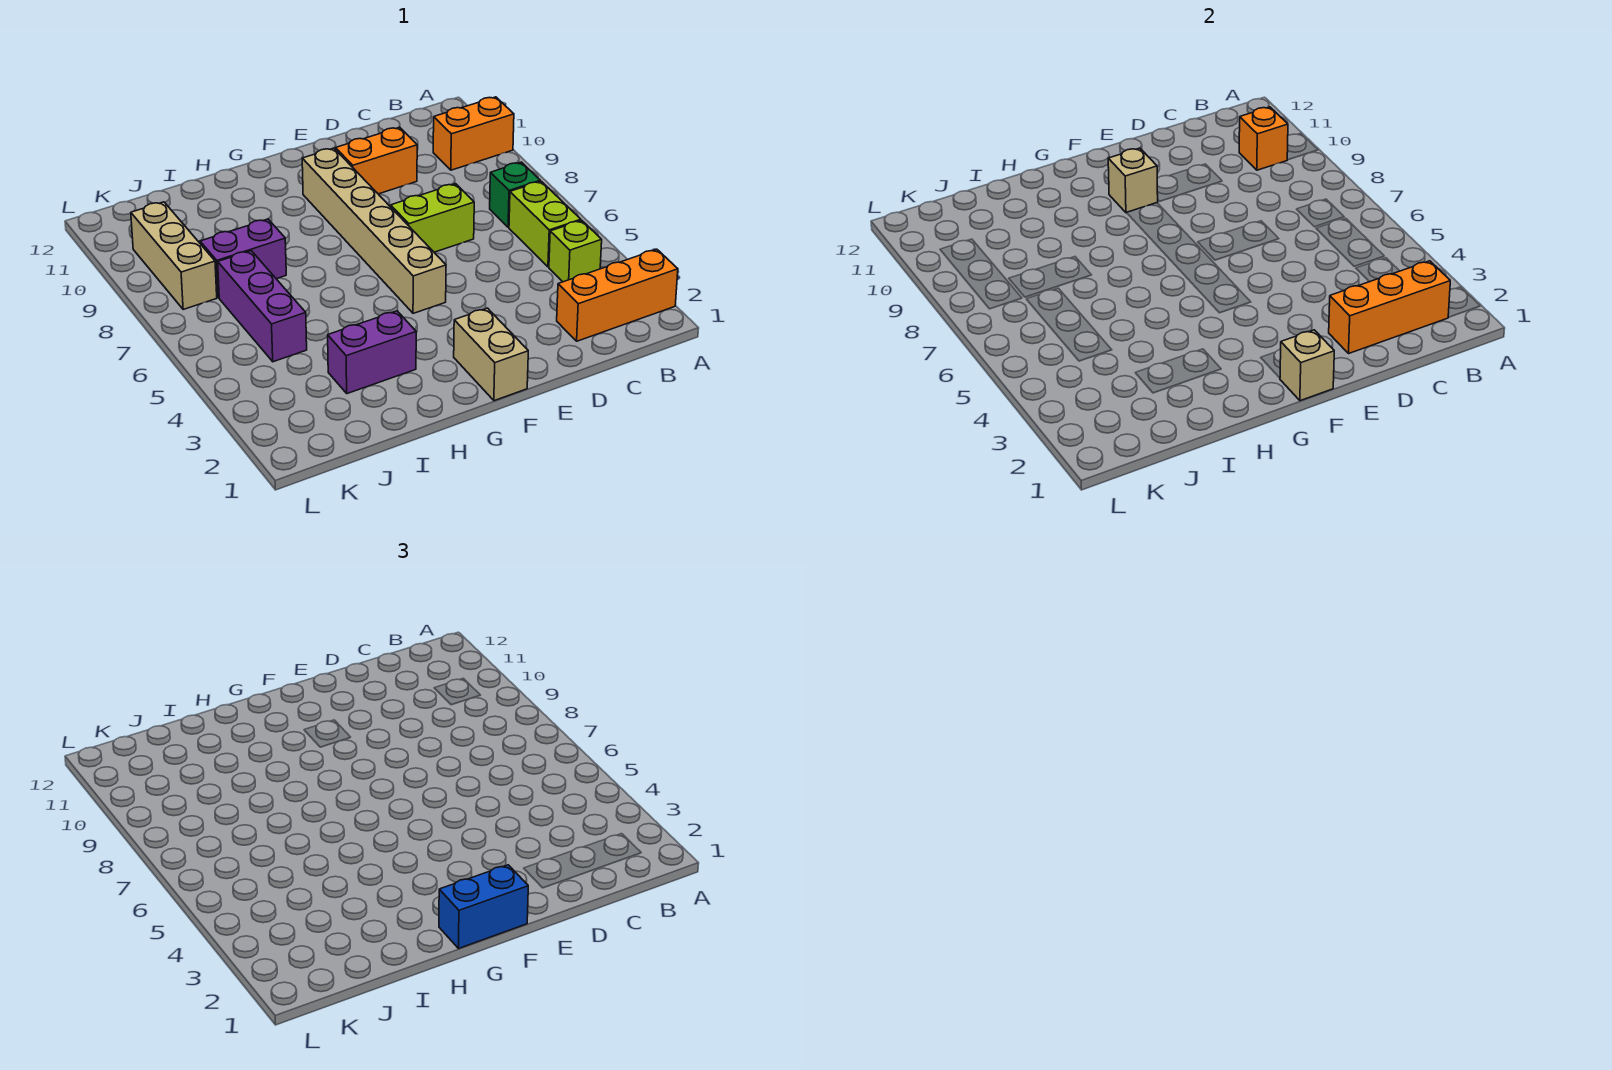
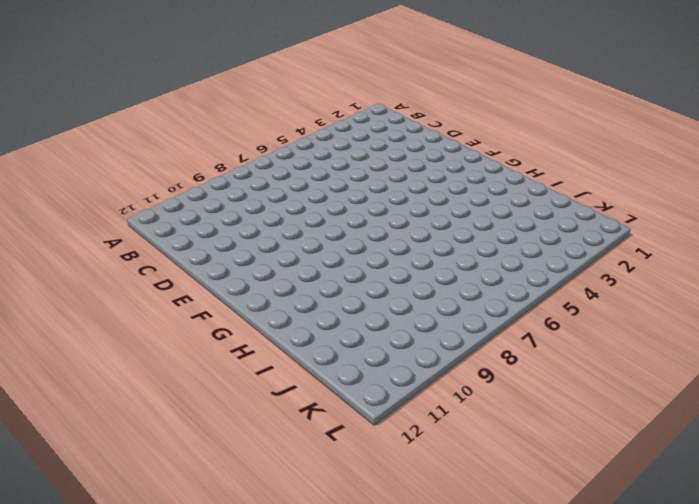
none -> orange 1x3 brick [557,249,678,341]
none -> orange 1x2 brick [433,97,514,170]
none -> lime 1x1 brick [549,220,602,282]

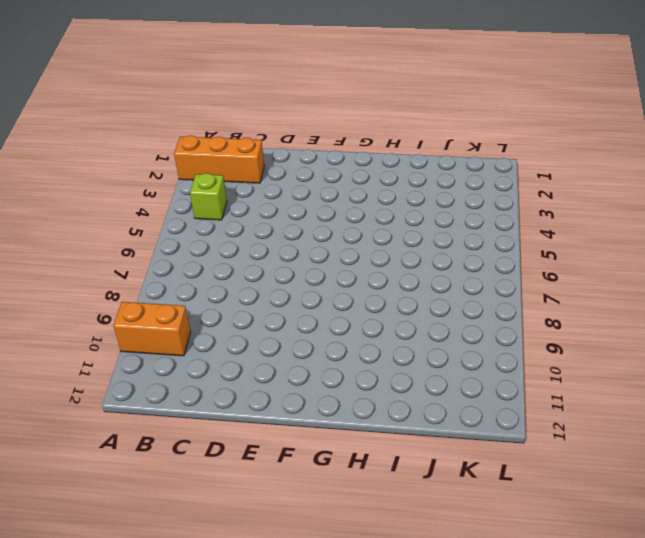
none -> lime 1x2 brick [509,181,581,267]
none -> green 1x1 brick [490,162,540,227]
none -> lime 1x2 brick [391,184,474,252]

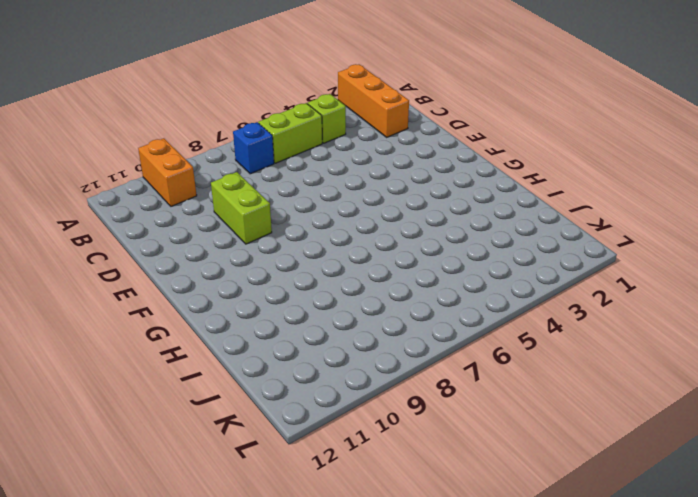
blue 1x1 brick [233,122,274,174] -> green 1x1 brick [490,162,540,227]
lime 1x2 brick [211,172,272,244] -> lime 1x2 brick moved to [391,184,474,252]
none -> orange 1x2 brick [336,127,417,194]
none -> tan 1x2 brick [454,308,528,401]
none -> tan 1x6 brick [302,148,446,313]

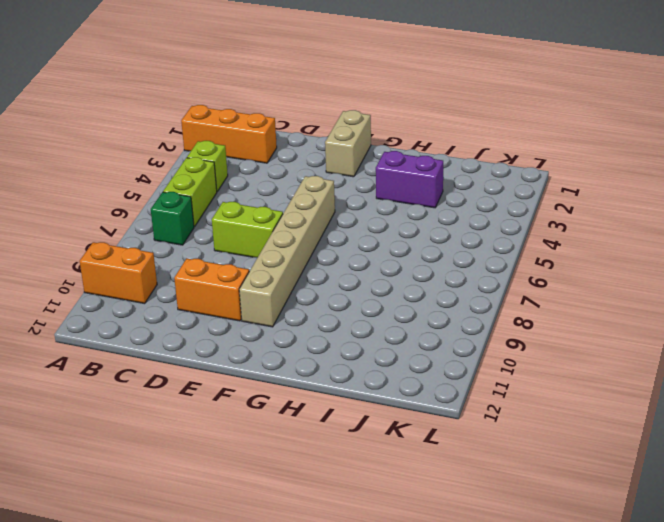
none -> purple 1x2 brick [200,219,286,298]
none -> purple 1x3 brick [218,251,307,362]
none -> tan 1x3 brick [131,202,217,309]

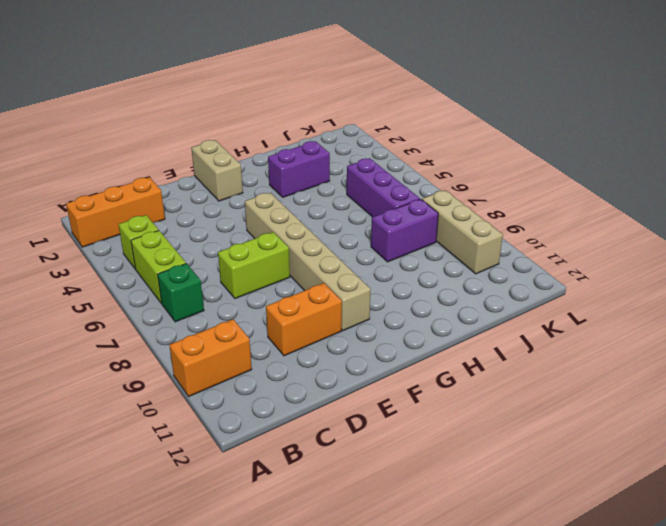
none -> orange 1x3 brick [1329,261,1450,354]
none -> orange 1x1 brick [1239,107,1288,170]
none -> tan 1x1 brick [1280,330,1334,401]

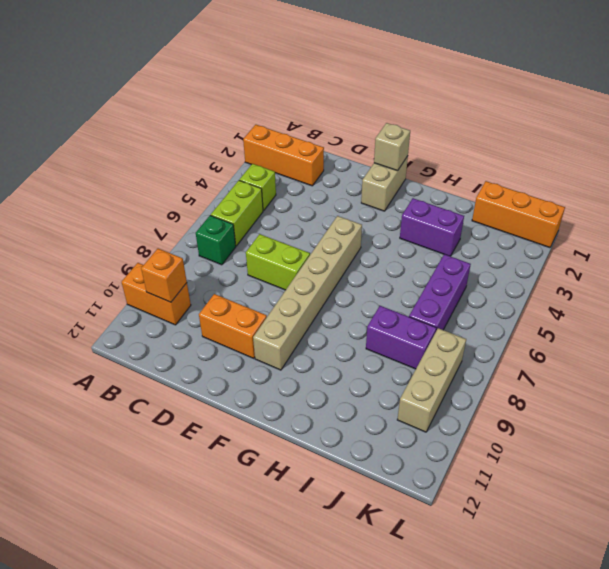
orange 1x3 brick [472,181,565,248] -> orange 1x3 brick moved to [1329,261,1450,354]
none -> tan 1x1 brick [1108,148,1158,213]
none -> blue 1x2 brick [439,865,528,949]

